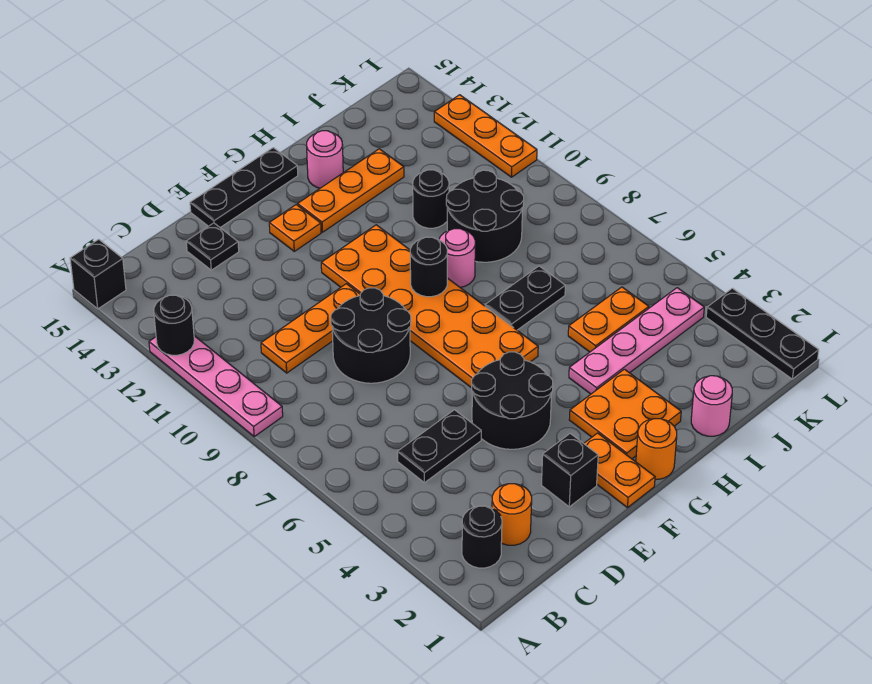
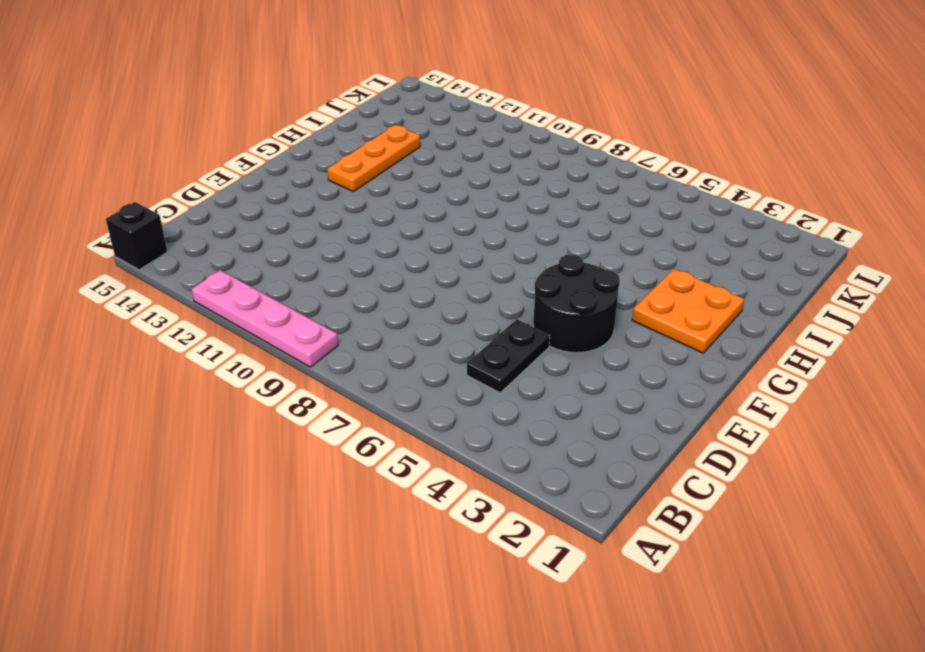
none -> black 1x1 round brick [462,506,502,568]
none -> orange 1x1 round brick [492,484,532,545]
none -> orange 1x3 plate [261,284,360,373]

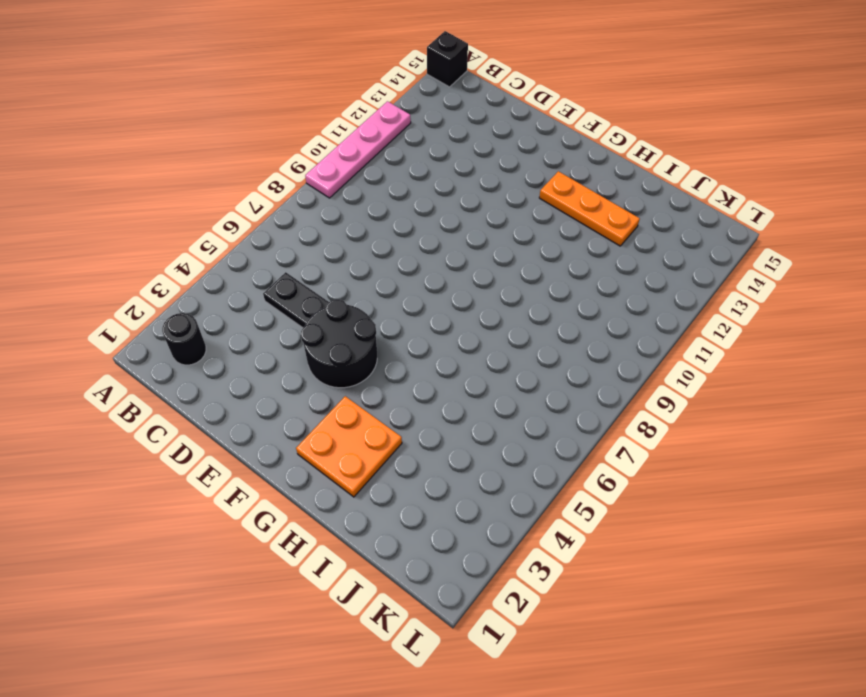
none -> orange 1x1 round brick [492,484,532,545]
none -> orange 1x3 plate [261,284,360,373]
none -> black 2x2 round brick [331,288,411,383]

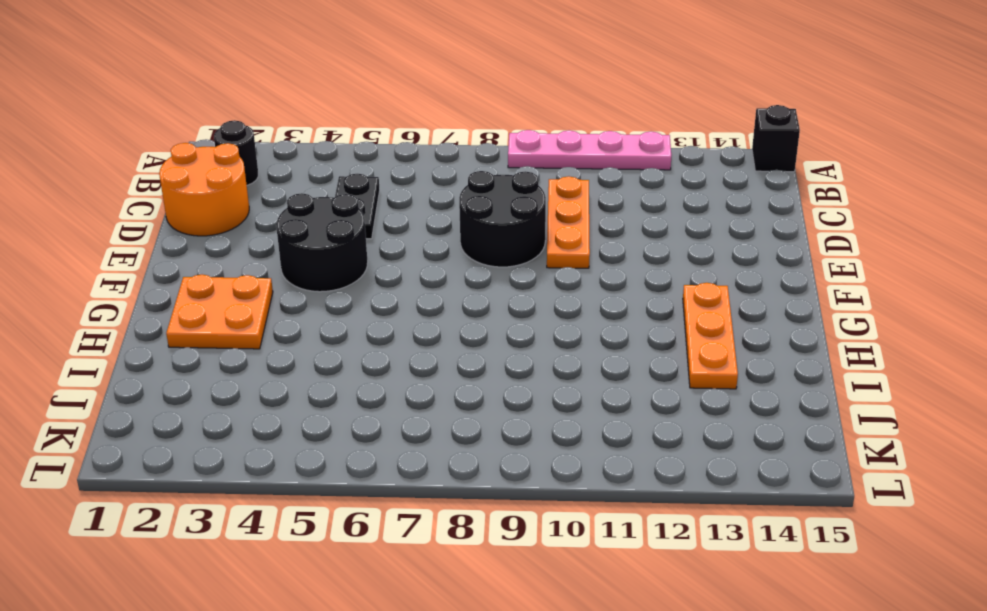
orange 2x2 round brick [159,143,249,236] -> orange 1x1 round brick [492,484,532,545]
none -> black 1x1 plate [186,223,239,270]
none -> black 1x1 brick [541,434,598,507]
none -> black 1x3 plate [190,148,298,227]

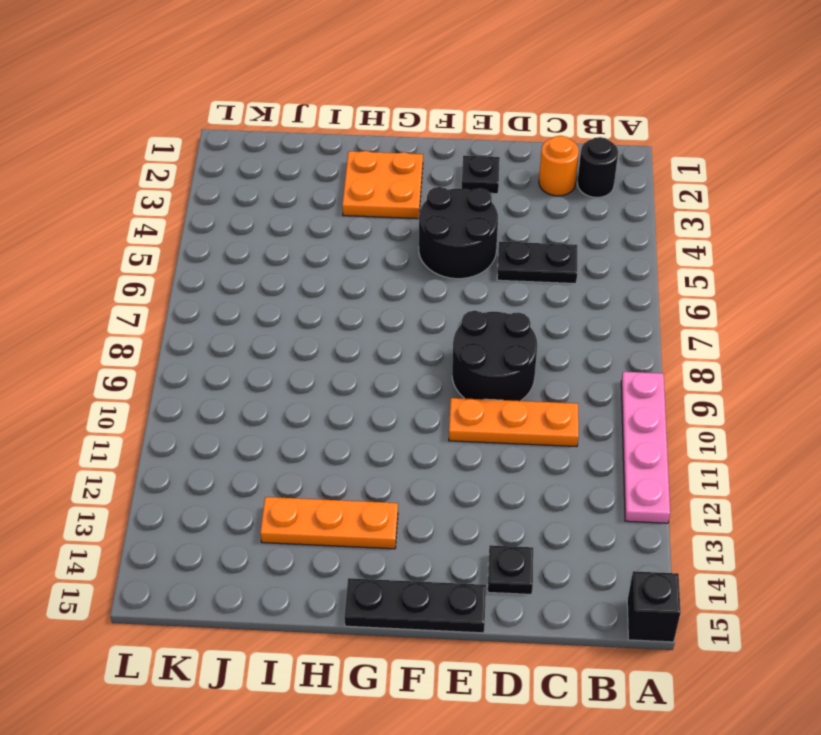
black 1x1 plate [462,155,500,194] -> black 1x1 brick [541,434,598,507]
none -> orange 1x2 plate [584,433,655,508]
none -> orange 2x6 plate [321,225,538,388]
none -> orange 1x1 plate [269,205,321,251]

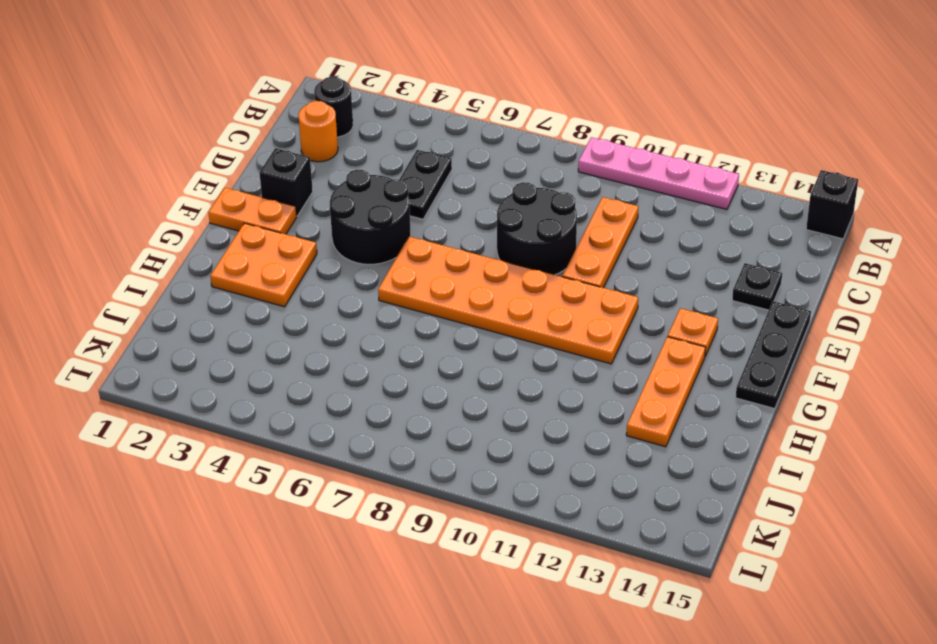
none -> orange 1x1 round brick [636,419,677,479]
none -> pink 1x4 plate [569,288,704,394]
none -> black 1x2 plate [485,266,565,330]

